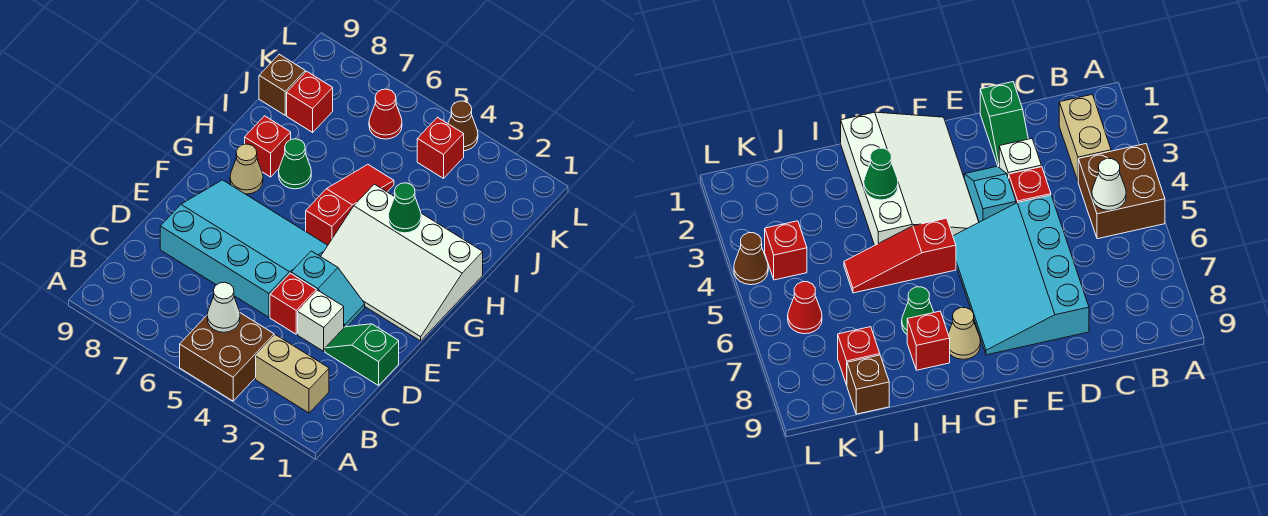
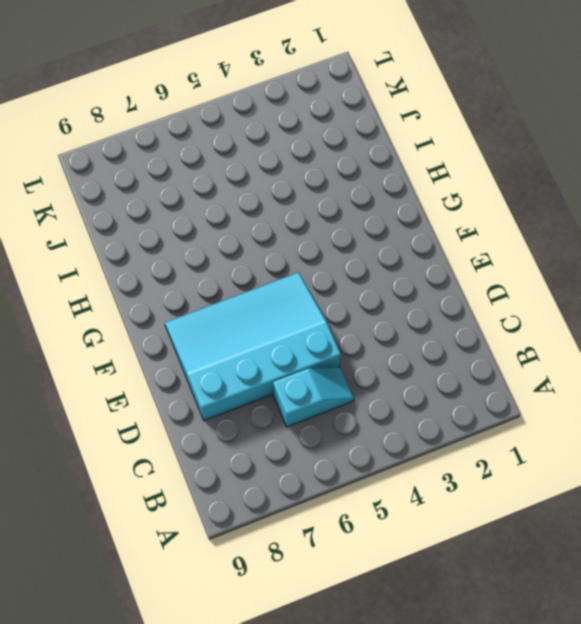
cyan 1x2 slope [273,368,354,427] -> cyan 1x2 slope moved to [291,251,365,327]
none -> brown 2x2 brick [180,313,274,401]
none -> tan 1x2 brick [256,335,329,413]
none -> green 1x2 slope [325,324,399,385]

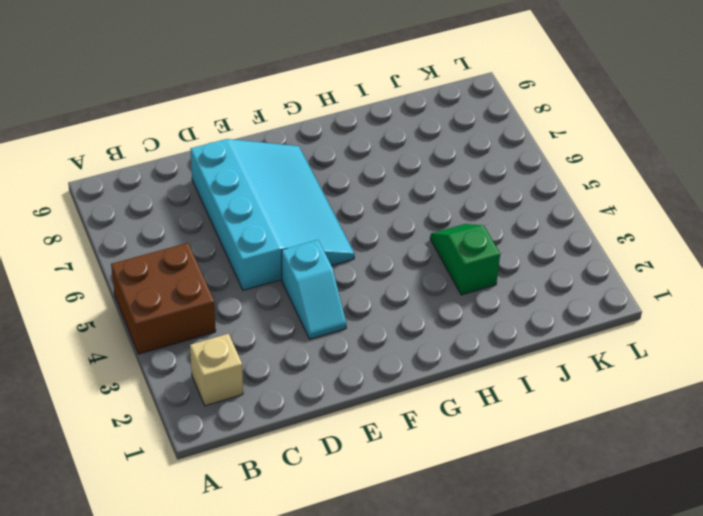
tan 1x1 brick [190,334,243,406] -> tan 1x2 brick [256,335,329,413]
green 1x2 slope [430,224,500,295] -> green 1x2 slope moved to [325,324,399,385]
none -> white 1x1 brick [298,290,344,351]
none -> red 1x1 brick [270,273,316,334]
none -> white 3x4 slope [321,184,483,341]

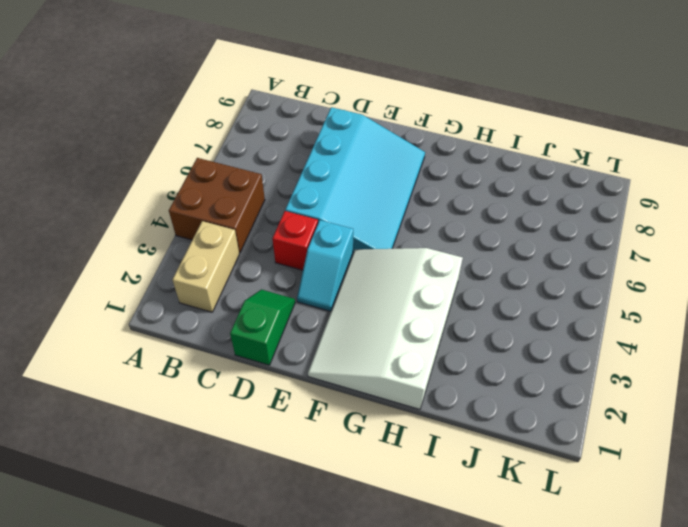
none -> white 1x1 brick [298,290,344,351]
none -> red 1x3 slope [306,164,394,245]
none -> tan 1x1 cone [230,144,263,194]

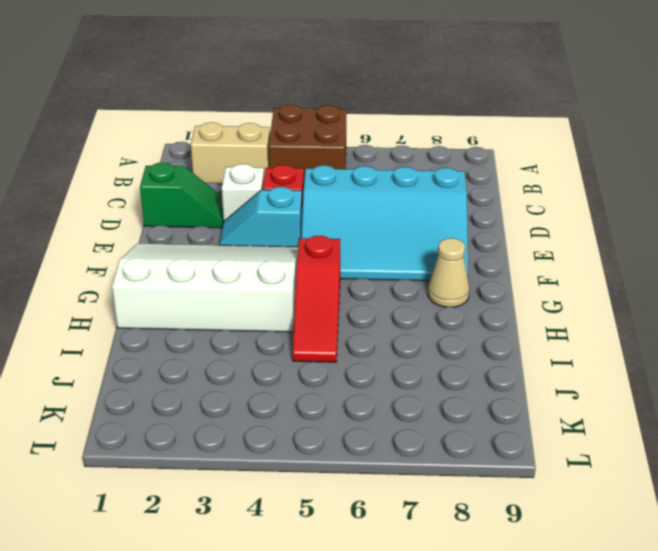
none -> green 1x1 cone [279,139,311,189]
none -> red 1x1 brick [245,116,291,177]
none -> red 1x1 brick [287,71,333,132]

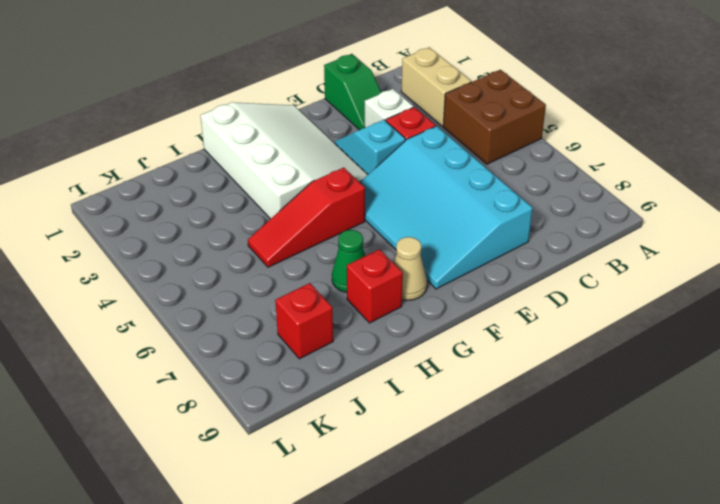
none -> brown 1x1 brick [259,54,305,115]
none -> red 1x1 brick [417,117,464,178]
none -> red 1x1 cone [369,89,402,139]

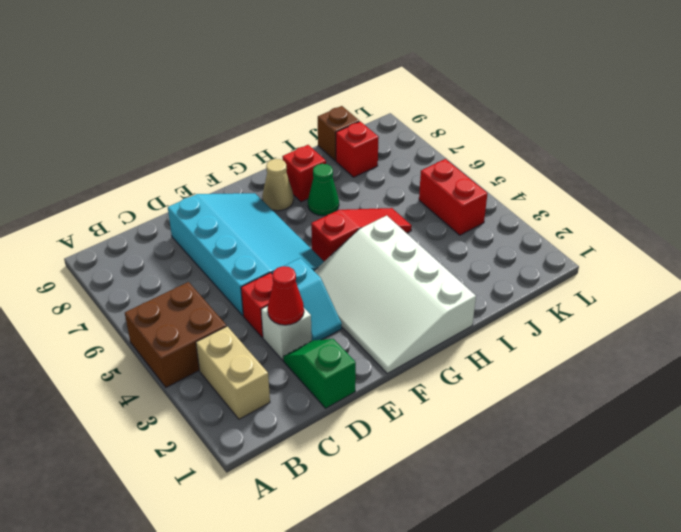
red 1x1 cone [268,266,304,325] -> red 1x1 cone moved to [369,89,402,139]
red 1x2 brick [419,159,488,235] -> red 1x1 brick [417,117,464,178]
none -> brown 1x1 cone [448,101,478,151]
none -> white 1x1 cone [207,282,240,332]
none -> green 1x1 cone [388,183,421,233]

